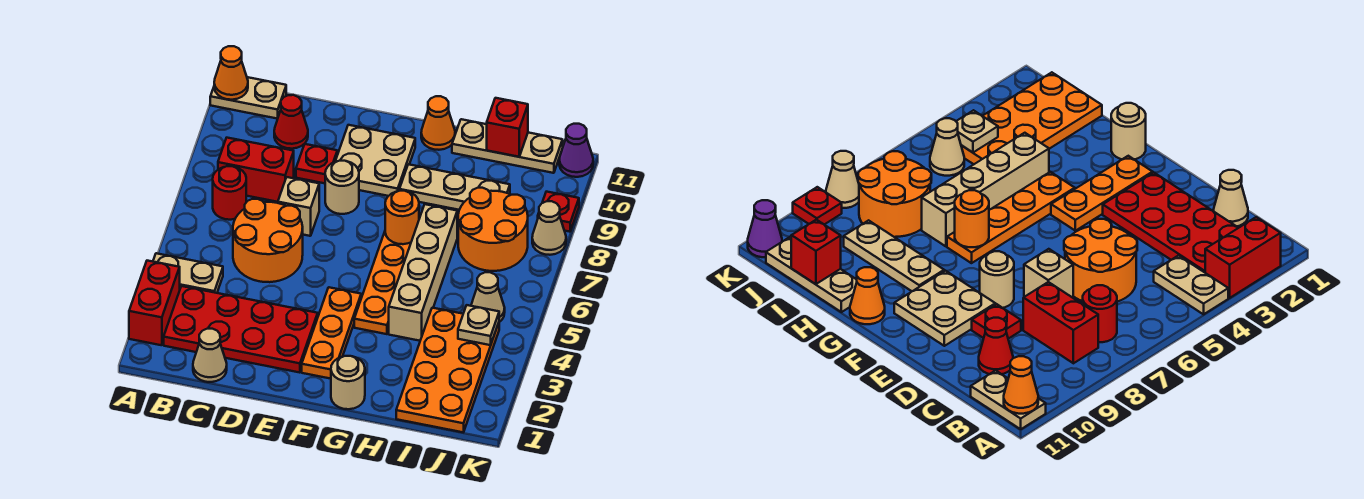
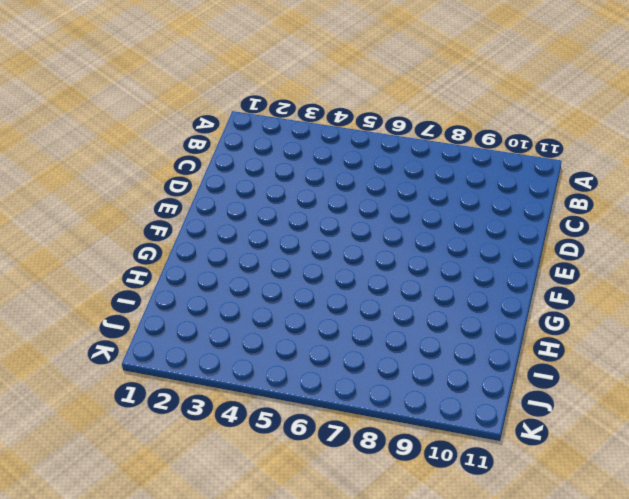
none -> red 1x2 brick [129,261,180,345]
none -> tan 1x2 plate [153,253,223,293]
none -> tan 1x2 plate [210,77,286,119]
none -> red 2x4 plate [164,286,318,373]

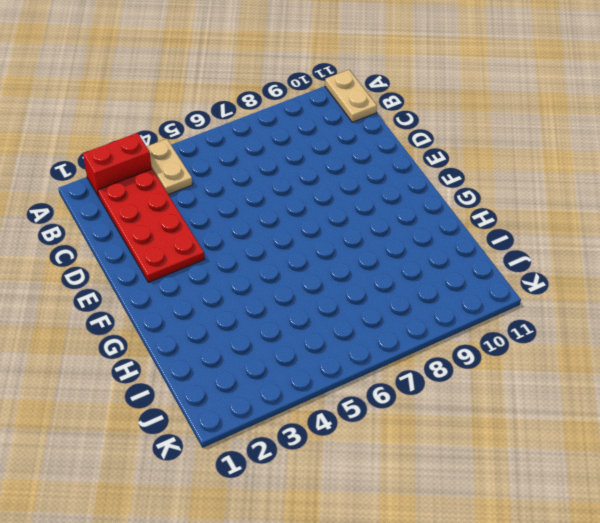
none -> red 1x1 round brick [213,166,246,220]
none -> red 1x2 brick [218,138,294,202]
none -> tan 1x1 cone [193,329,227,382]
none -> orange 2x2 round brick [233,199,303,282]

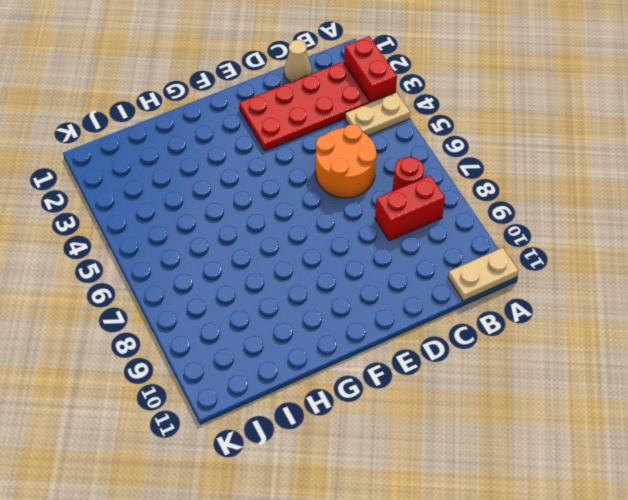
none -> red 1x1 cone [274,95,308,149]
none -> tan 1x1 brick [278,177,319,236]
none -> red 1x1 plate [296,144,337,183]
none -> tan 1x1 round brick [325,161,359,214]

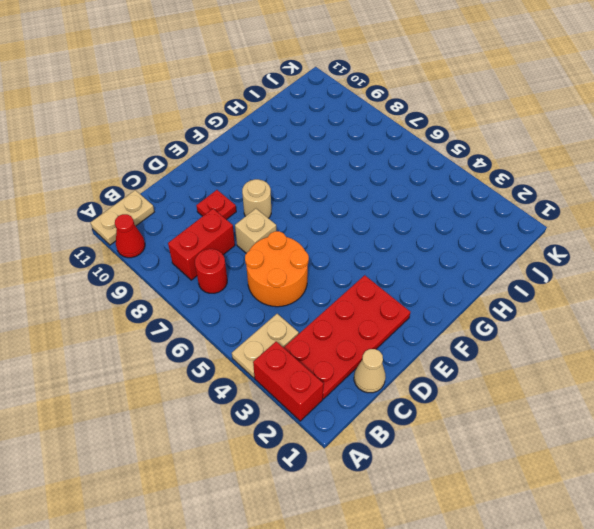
red 1x1 cone [115,214,145,258] -> red 1x1 cone moved to [274,95,308,149]
none -> tan 2x2 plate [335,125,415,196]
none -> orange 1x3 plate [302,287,361,379]
none -> tan 1x1 round brick [331,356,365,409]
none -> orange 1x4 plate [354,232,411,334]

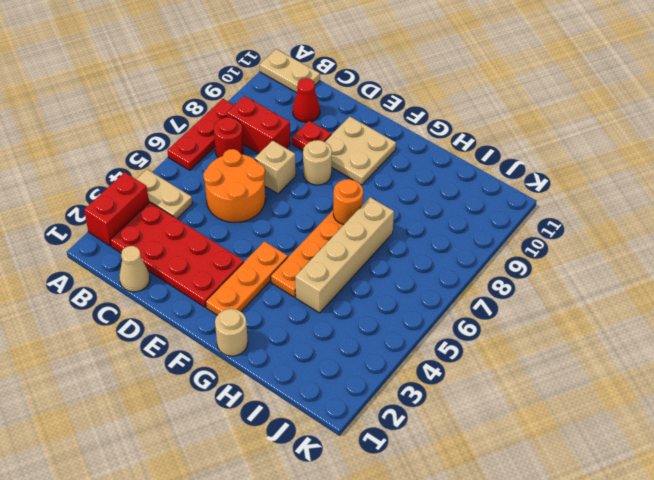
red 1x3 plate [167,99,234,170] -> none
none -> tan 1x3 plate [399,164,510,210]
none -> orange 1x1 cone [421,96,455,150]
none -> tan 1x3 plate [452,119,563,173]
none -> orange 2x4 plate [396,308,499,432]

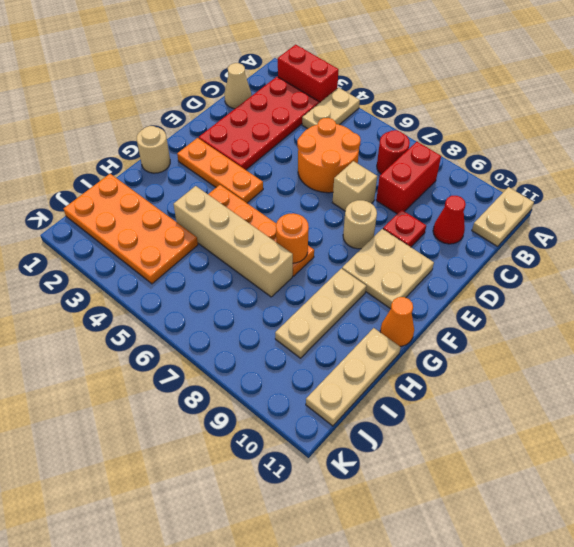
none -> orange 2x2 round brick [458,188,528,271]
none -> tan 1x1 cone [471,272,505,322]
none -> tan 1x1 cone [532,201,566,255]
none -> red 1x1 plate [538,192,579,232]

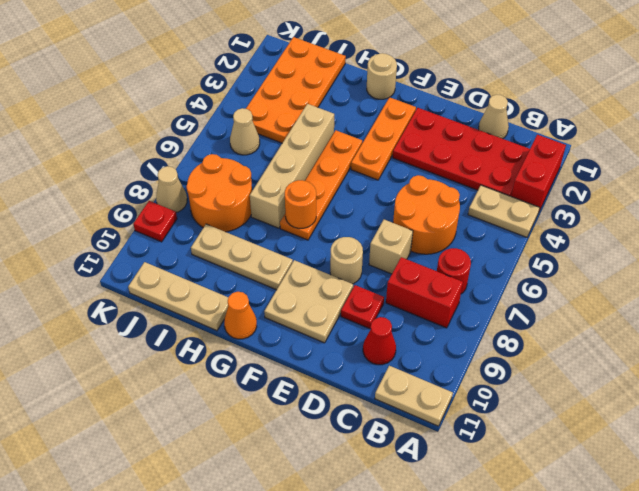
none -> purple 1x1 cone [559,124,593,177]
none -> orange 1x1 cone [214,46,248,100]
none -> red 1x1 brick [487,98,528,157]
none -> tan 1x1 plate [458,305,499,345]

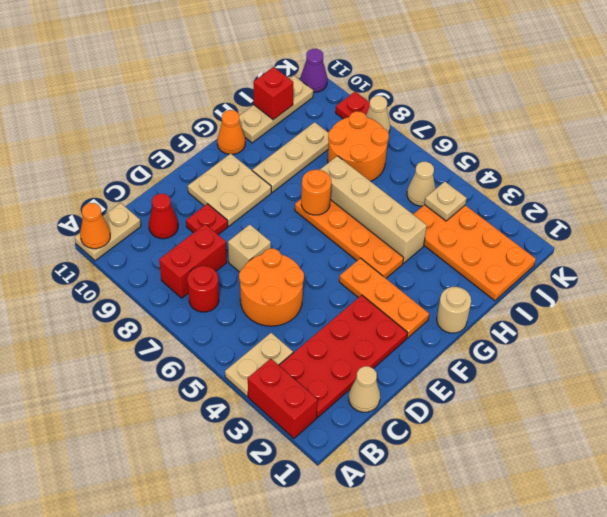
none -> tan 1x1 round brick [325,161,359,214]

